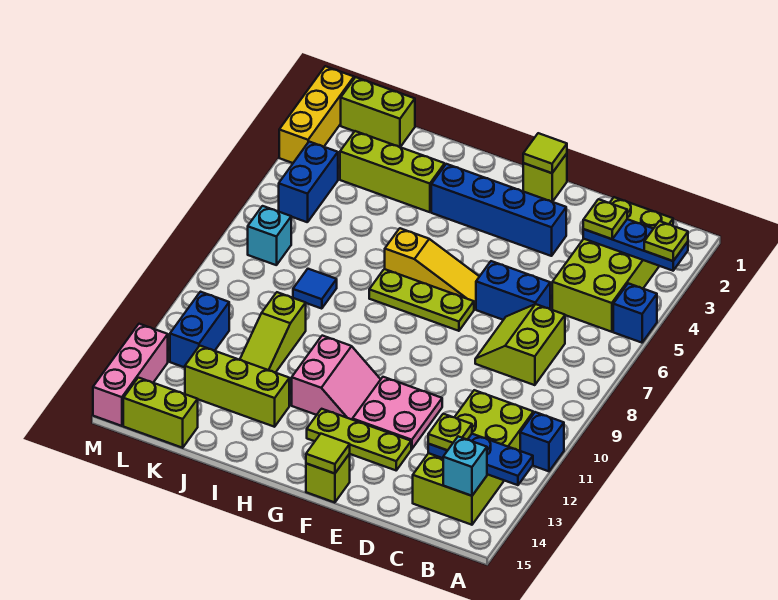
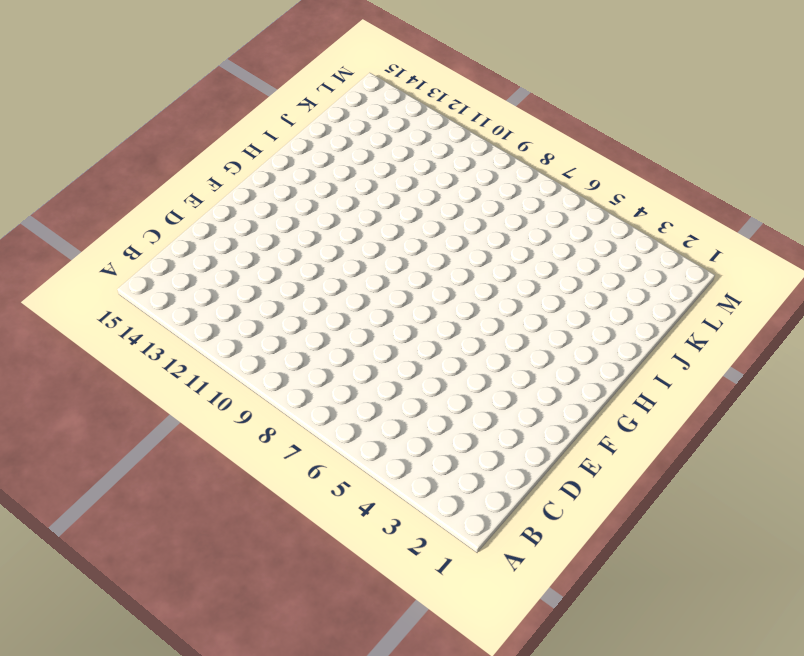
none -> blue 1x1 brick [613,283,657,343]
none -> blue 1x1 brick [520,412,564,471]
none -> lime 2x4 brick [552,197,673,332]
none -> lime 2x4 brick [413,390,533,525]

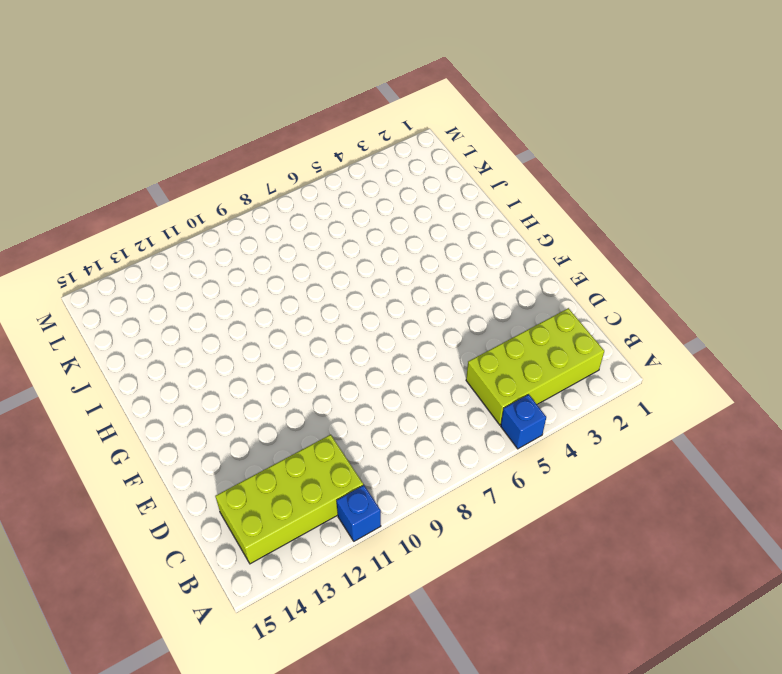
none -> lime 2x2 slope [475,304,565,385]
none -> blue 1x2 brick [476,261,550,320]
none -> blue 1x4 brick [431,164,566,256]
none -> pink 2x2 plate [353,377,442,449]

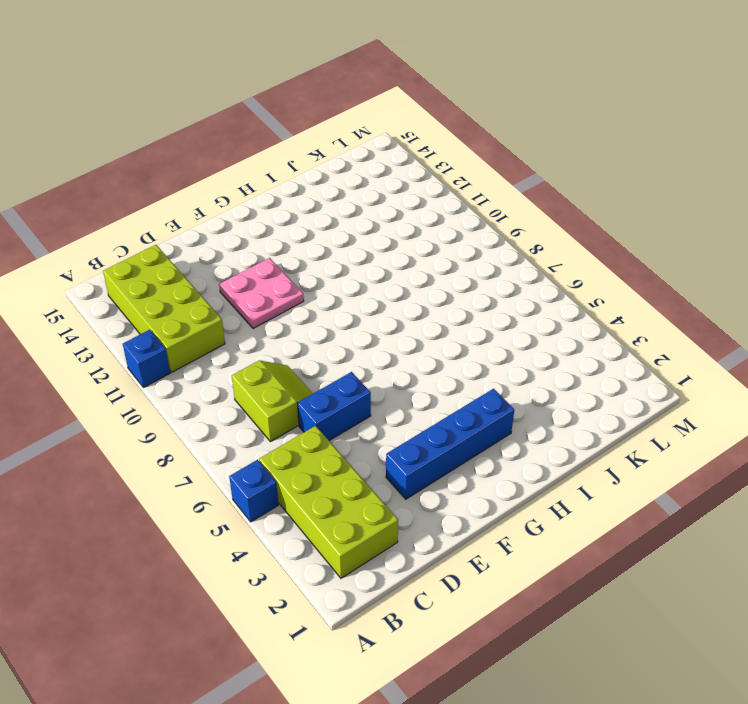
none -> lime 1x3 plate [307,409,411,470]
none -> lime 1x1 brick [523,154,567,202]
none -> yellow 1x3 slope [385,228,480,309]
none -> lime 1x3 plate [369,269,474,331]

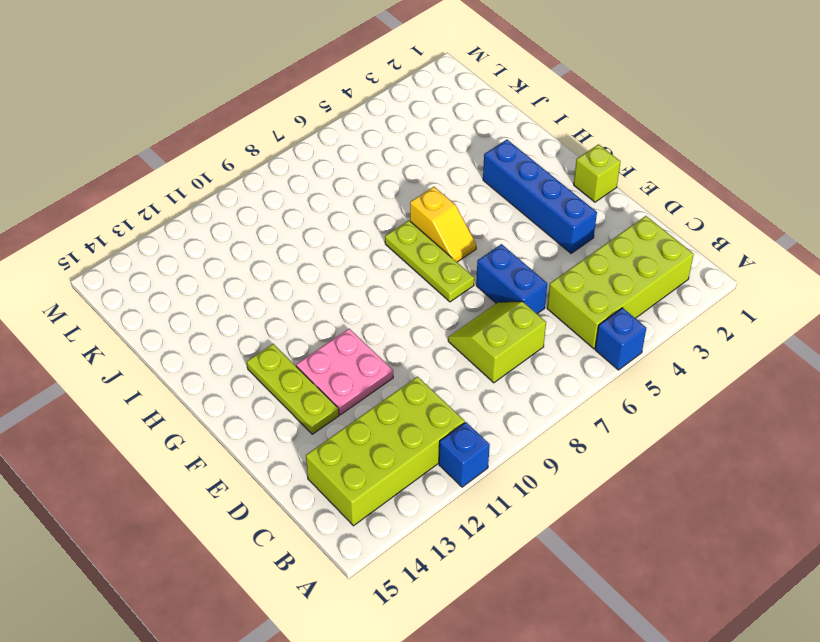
yellow 1x2 slope [410,187,476,262] -> yellow 1x3 slope [385,228,480,309]
none -> lime 1x1 brick [306,454,350,503]
none -> pink 2x2 slope [292,336,381,420]
none -> lime 1x3 brick [340,131,445,212]
none -> lime 1x3 brick [185,346,289,427]

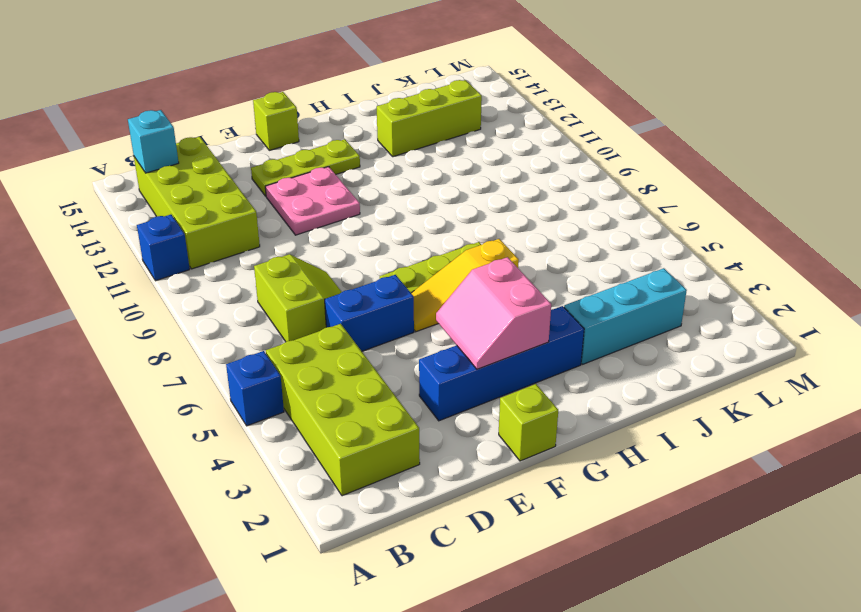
pink 2x2 slope [436,257,551,369] -> pink 2x2 slope moved to [292,336,381,420]
cyan 1x3 brick [564,268,687,364] -> lime 1x3 brick [340,131,445,212]
none -> blue 1x1 tile [293,269,337,309]
none -> lime 1x3 slope [240,292,306,373]
none -> lime 1x2 brick [341,77,415,147]
none -> lime 1x2 brick [123,378,198,448]

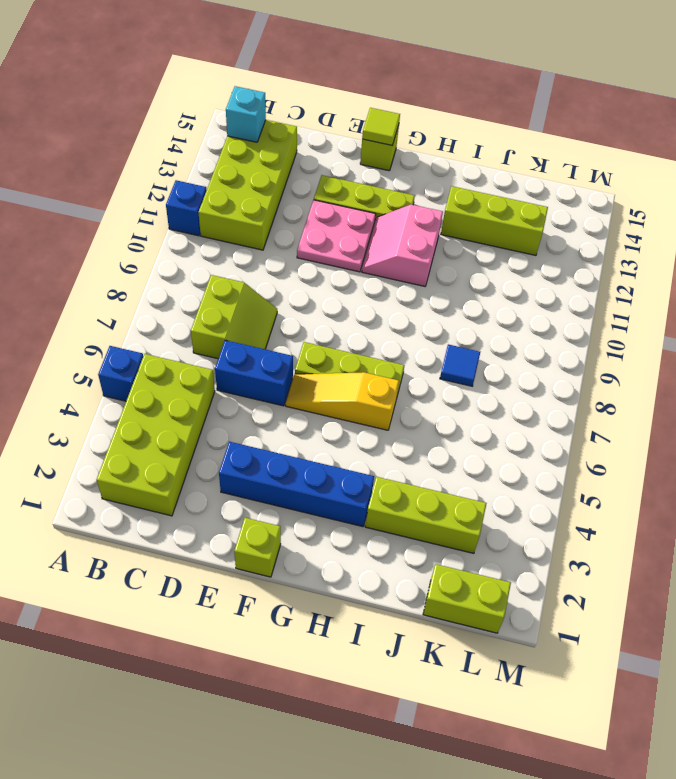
none -> lime 1x3 slope [240,292,306,373]
none -> lime 1x2 brick [123,378,198,448]
none -> blue 1x2 brick [279,142,338,222]
none -> cyan 1x1 brick [248,206,291,265]

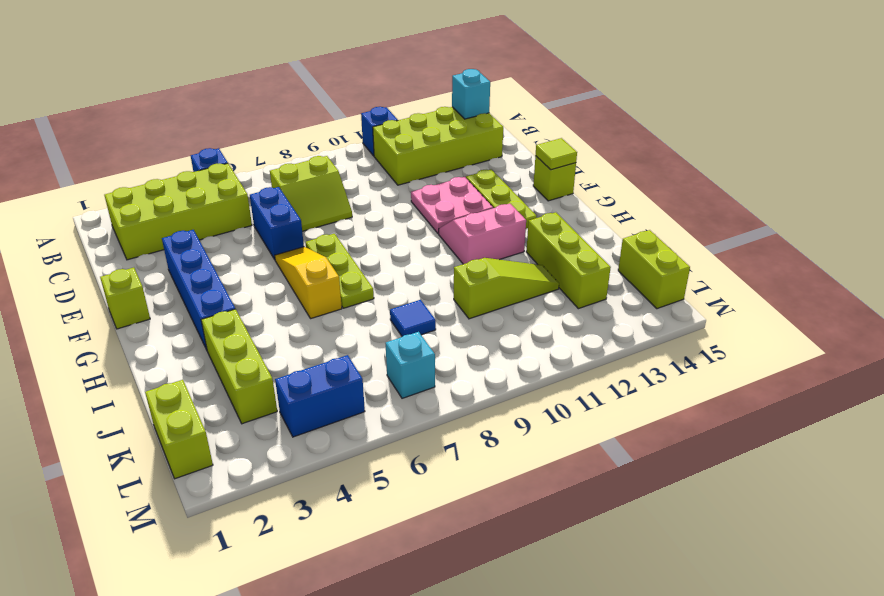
none -> blue 1x2 brick [170,292,229,367]
none -> yellow 1x3 brick [279,66,354,163]
none -> pink 1x3 brick [93,324,168,426]
none -> blue 1x3 plate [583,219,688,271]

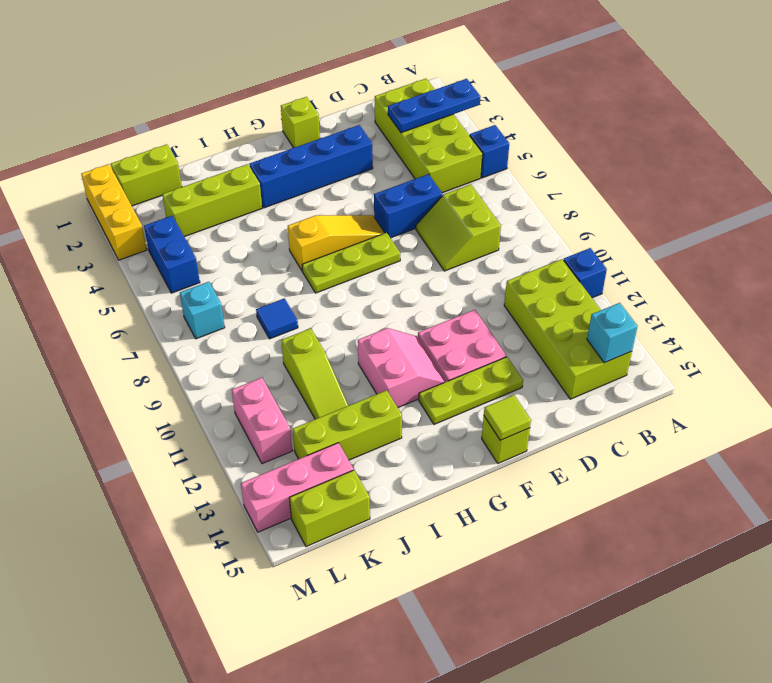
pink 1x3 brick [241,443,354,532] -> pink 1x3 brick turned to [93,324,168,426]
pink 1x2 brick [232,378,292,464] -> blue 1x2 brick [170,292,229,367]
none -> blue 1x3 plate [428,434,533,485]
none -> lime 1x1 tile [523,133,567,173]
none -> lime 1x1 plate [644,221,688,261]
none -> lime 1x1 plate [583,199,627,239]

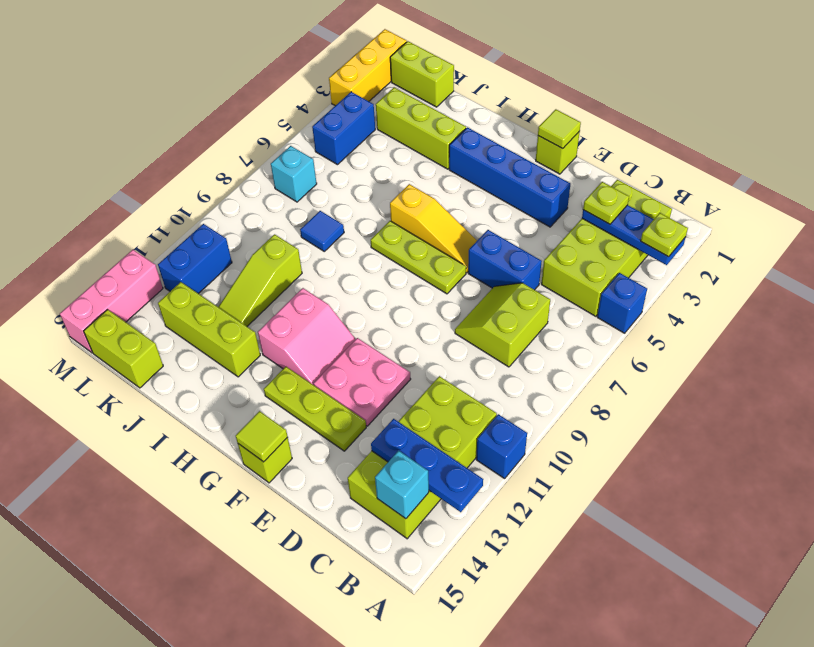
none -> lime 1x1 plate [428,414,472,450]

